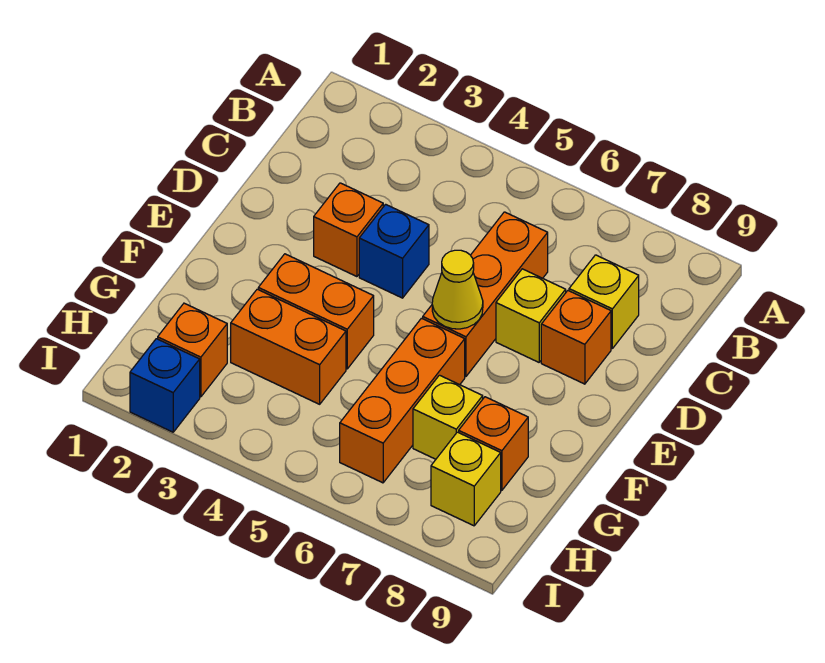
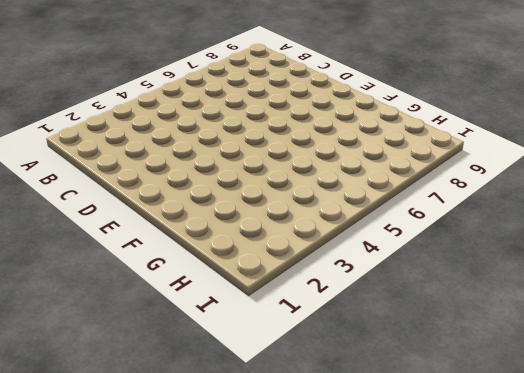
none -> orange 1x3 brick [423,212,548,376]
none -> yellow 1x1 brick [569,255,639,348]
none -> orange 1x1 brick [314,183,383,277]

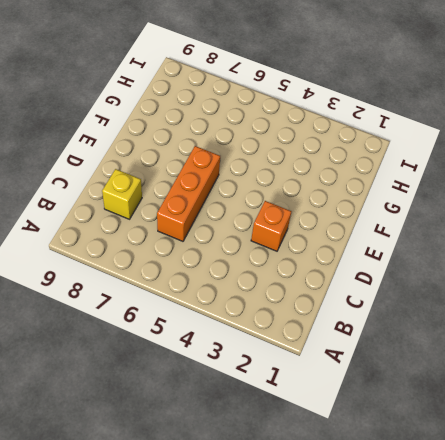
none -> blue 1x1 brick [359,204,429,298]
none -> yellow 1x1 brick [496,269,566,362]
none -> orange 1x1 brick [541,291,611,384]

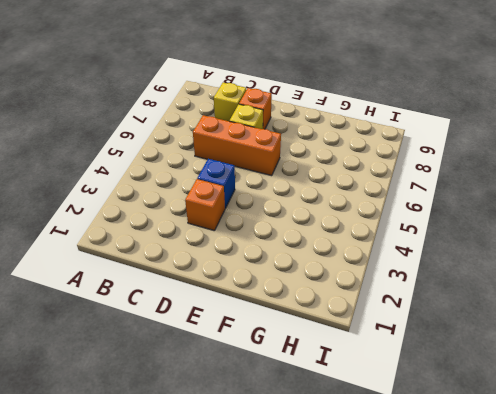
none -> orange 1x2 brick [258,254,374,369]
none -> orange 1x3 brick [340,318,465,483]
none -> orange 1x2 brick [231,289,346,404]

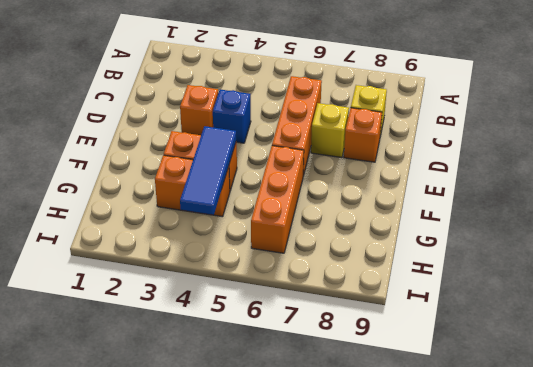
blue 1x3 tile [180,126,236,215] -> none
none -> yellow 1x1 brick [413,375,483,459]
none -> orange 1x1 brick [459,397,528,490]
none -> orange 1x1 brick [158,303,227,397]

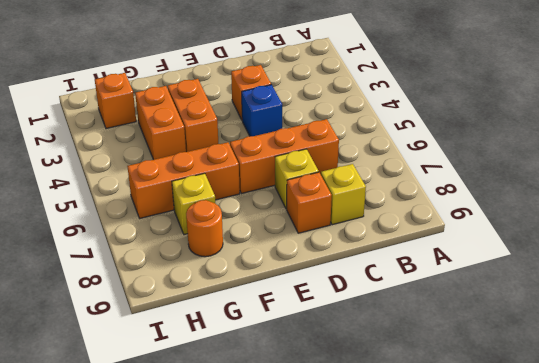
orange 1x1 round brick [186,200,223,257] -> orange 1x1 brick [459,397,528,490]
none -> yellow 1x1 brick [431,432,501,526]
none -> blue 1x1 brick [130,339,200,432]
none -> yellow 1x1 cone [432,250,483,329]

